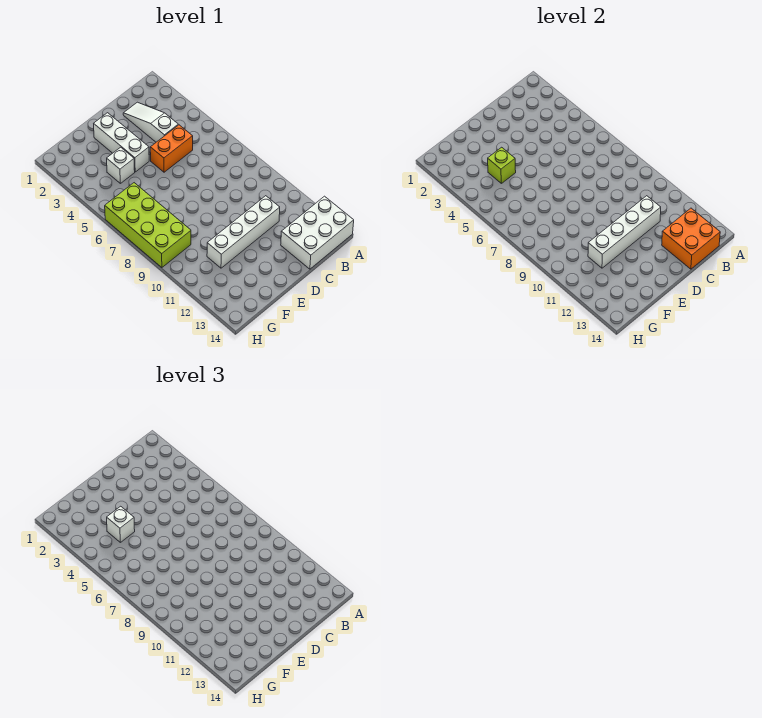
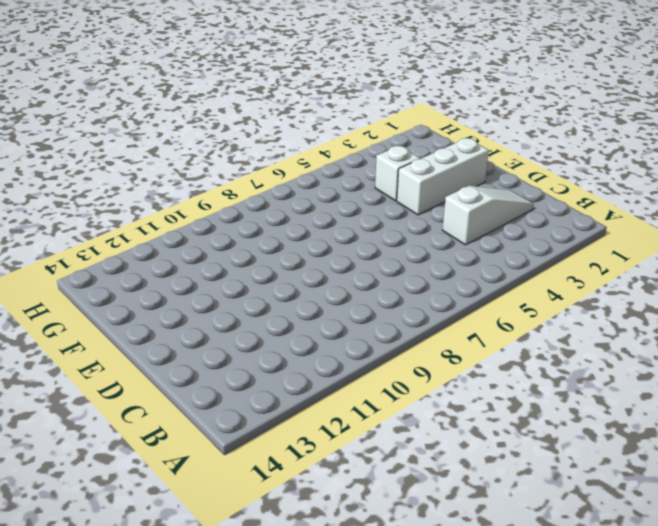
none -> white 2x3 brick [281,196,354,269]
none -> orange 1x2 brick [150,125,193,172]

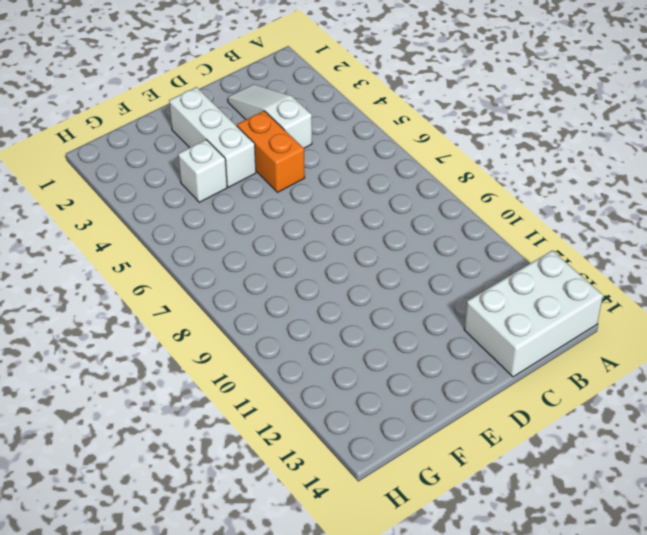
orange 1x2 brick [237,111,305,192] -> orange 1x2 brick turned to [150,125,193,172]
none -> white 1x4 brick [207,196,280,268]
none -> lime 2x4 brick [105,183,191,268]

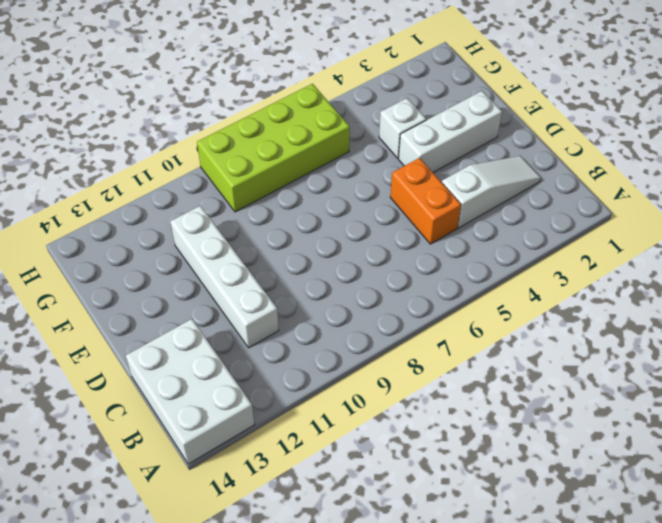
none -> orange 2x2 brick [662,208,720,269]
none -> white 1x4 brick [588,196,661,268]

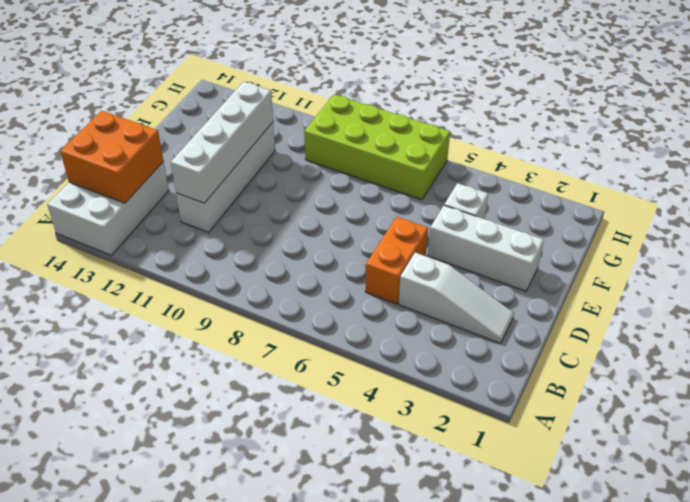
none -> lime 1x1 brick [488,147,516,183]
none -> white 1x1 brick [107,506,135,542]

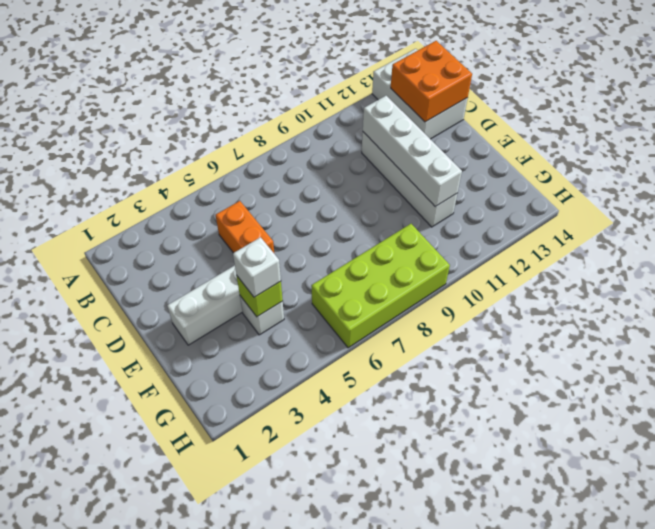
none -> white 1x3 slope [123,102,178,142]

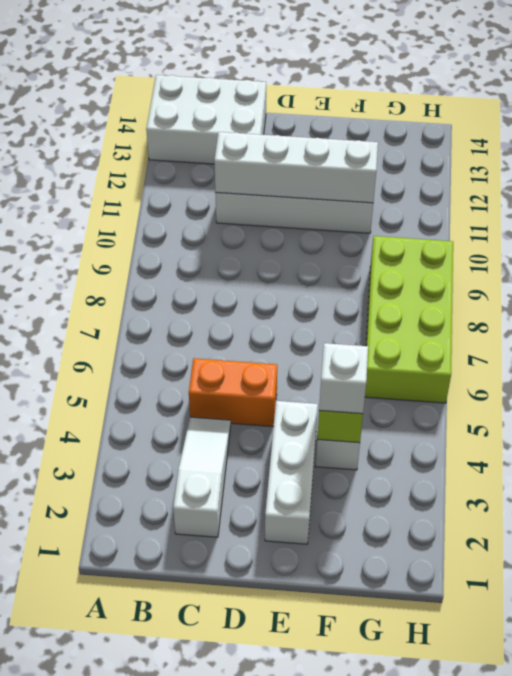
white 1x3 slope [173,417,231,537] -> white 1x3 slope turned to [123,102,178,142]
none -> orange 2x2 brick [662,208,720,269]

